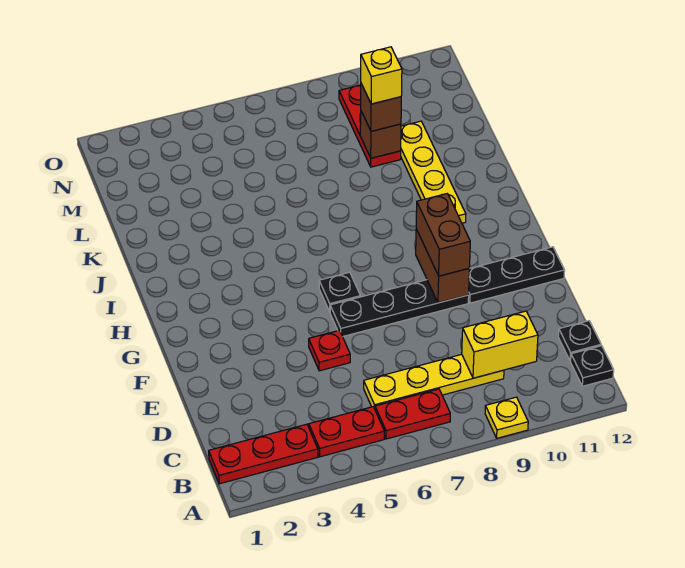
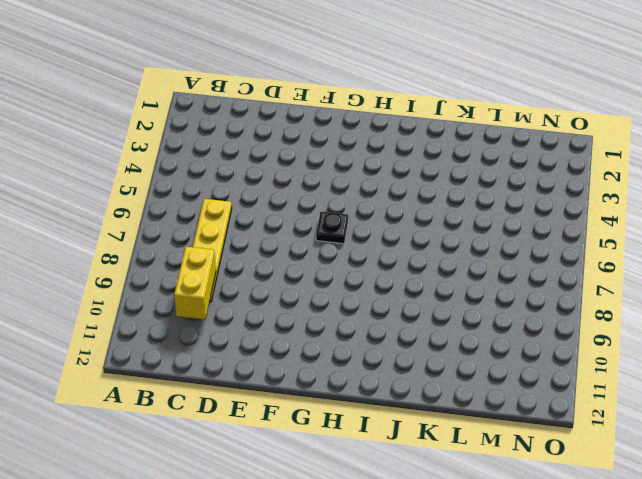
none -> yellow 1x1 plate [485,397,528,438]
none -> red 1x3 plate [209,424,318,484]
none -> red 1x2 plate [309,407,384,457]

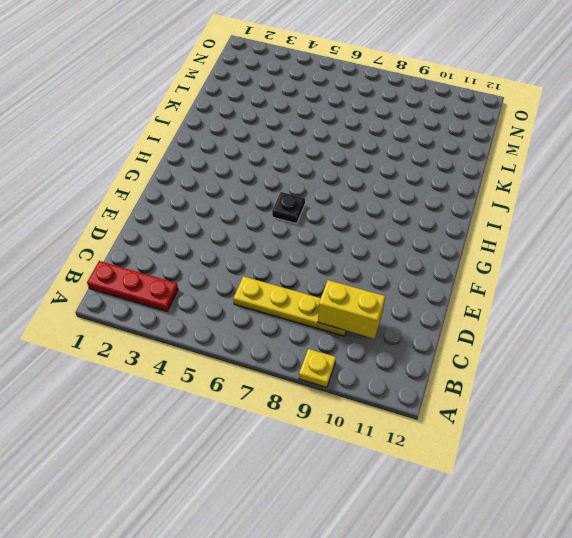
none -> red 1x2 plate [309,407,384,457]
none -> red 1x2 plate [375,389,450,439]
none -> black 1x1 plate [571,346,614,386]

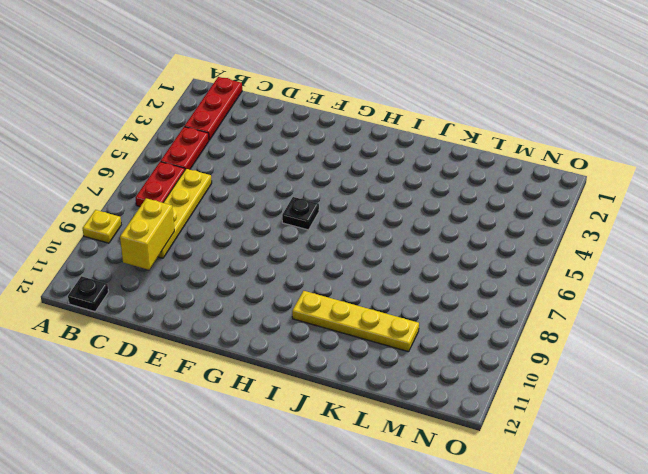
none -> black 1x1 plate [558,321,601,361]
none -> red 1x1 plate [309,330,350,371]
none -> black 1x4 plate [330,280,469,337]

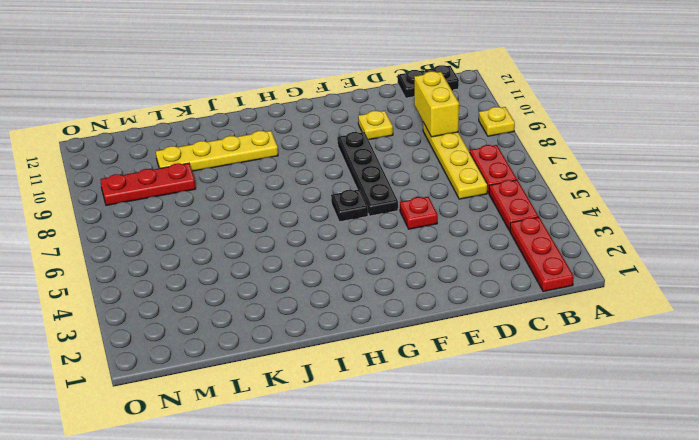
yellow 1x1 plate [358,111,393,140] -> none
none -> black 1x3 plate [468,247,565,303]
none -> brown 1x2 brick [416,229,470,303]
none -> brown 1x1 brick [360,111,401,158]

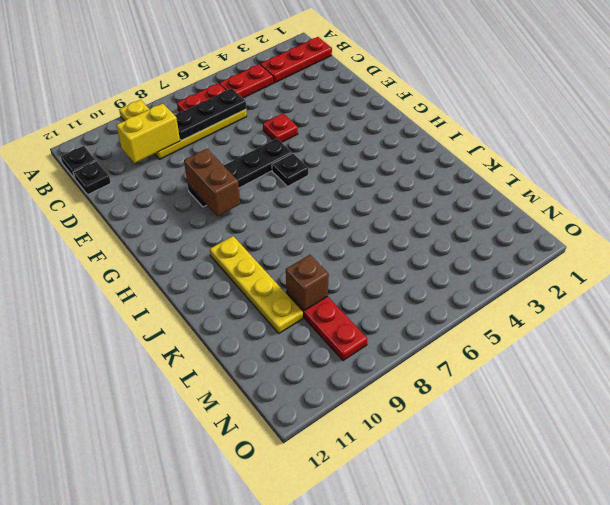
black 1x3 plate [175,88,246,140] -> black 1x3 plate moved to [468,247,565,303]
none -> brown 1x2 brick [416,194,470,276]
none -> brown 1x1 brick [361,84,401,131]
none -> yellow 1x1 brick [361,47,402,104]

